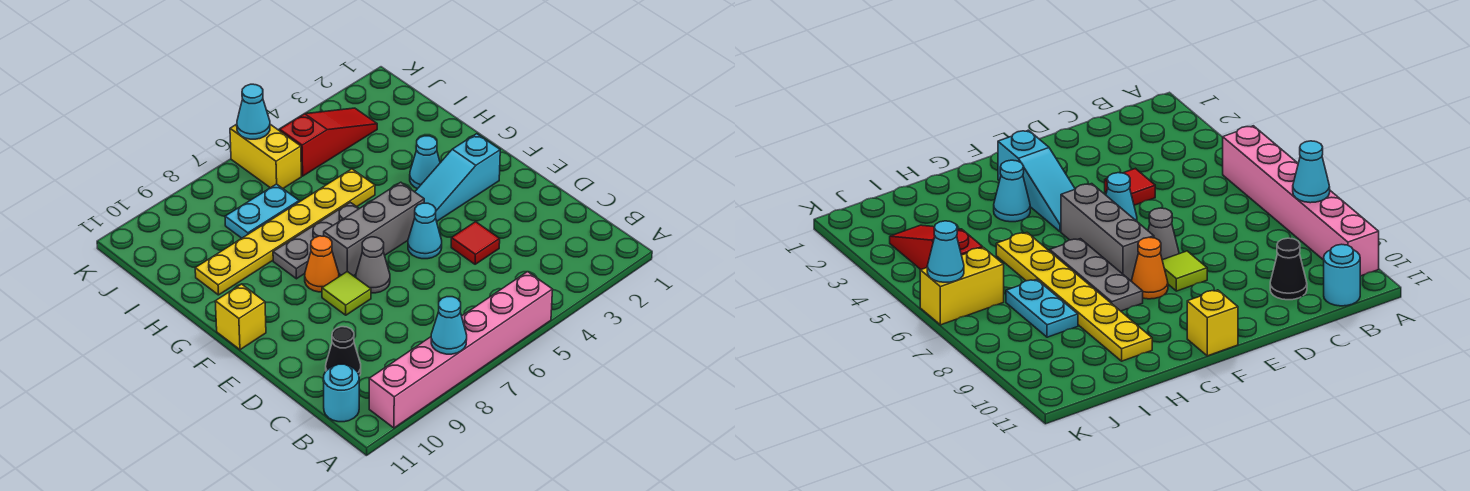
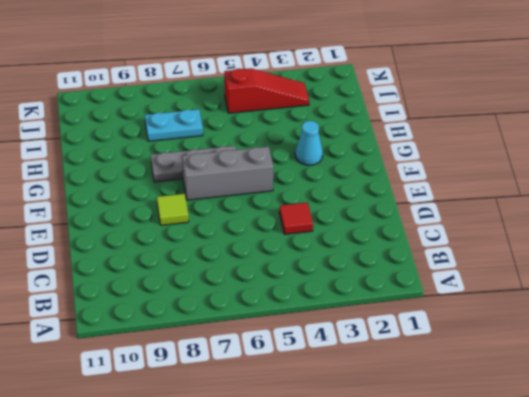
none -> pink 1x6 brick [369,272,553,428]
none -> cyan 1x1 round brick [323,364,359,422]
none -> black 1x1 cone [326,327,361,376]

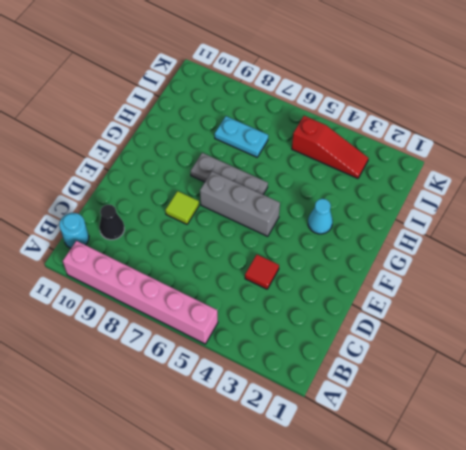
none -> cyan 1x1 cone [408,203,442,259]
none -> grey 1x1 cone [356,237,390,293]
none -> cyan 1x3 slope [415,134,500,221]

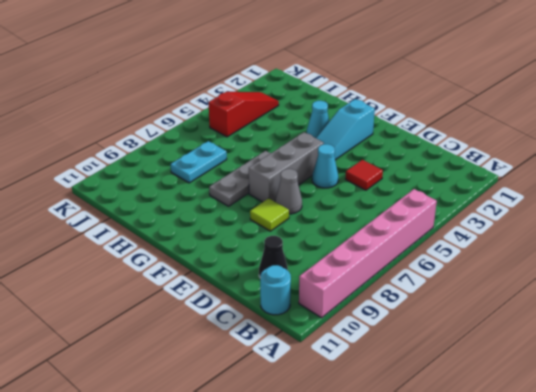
none -> orange 1x1 cone [305,236,339,292]
none -> yellow 1x1 brick [215,284,266,350]
none -> yellow 1x6 plate [195,169,375,295]

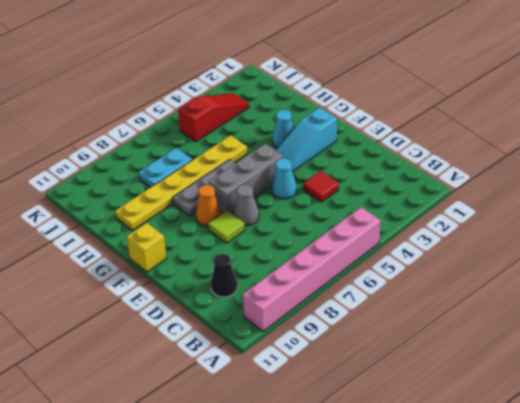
none -> cyan 1x1 round brick [323,364,359,422]
none -> yellow 1x2 brick [230,124,301,188]
none -> cyan 1x1 cone [431,297,467,354]

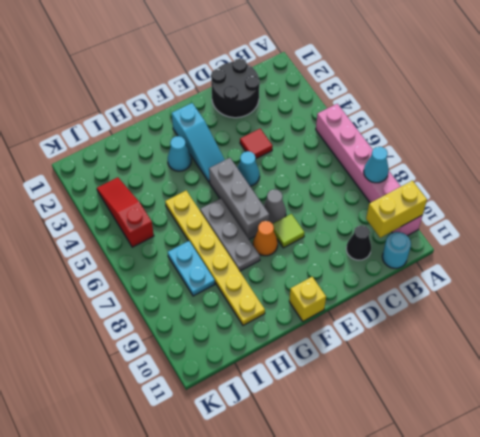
yellow 1x2 brick [366,181,427,238] -> yellow 1x2 brick moved to [230,124,301,188]
black 2x2 round brick [211,59,260,118] -> none
none -> cyan 1x1 cone [237,84,270,139]

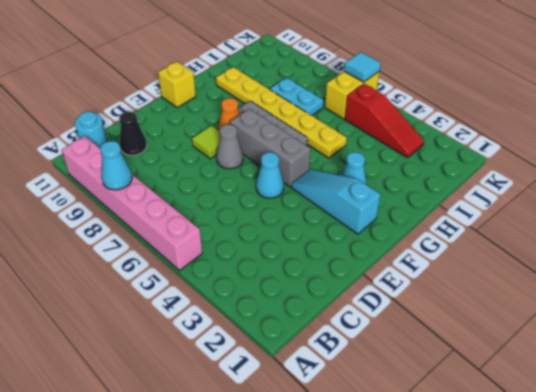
cyan 1x1 tile [344,52,381,82] -> cyan 1x1 cone [237,84,270,139]
none -> red 1x1 tile [451,222,500,264]

